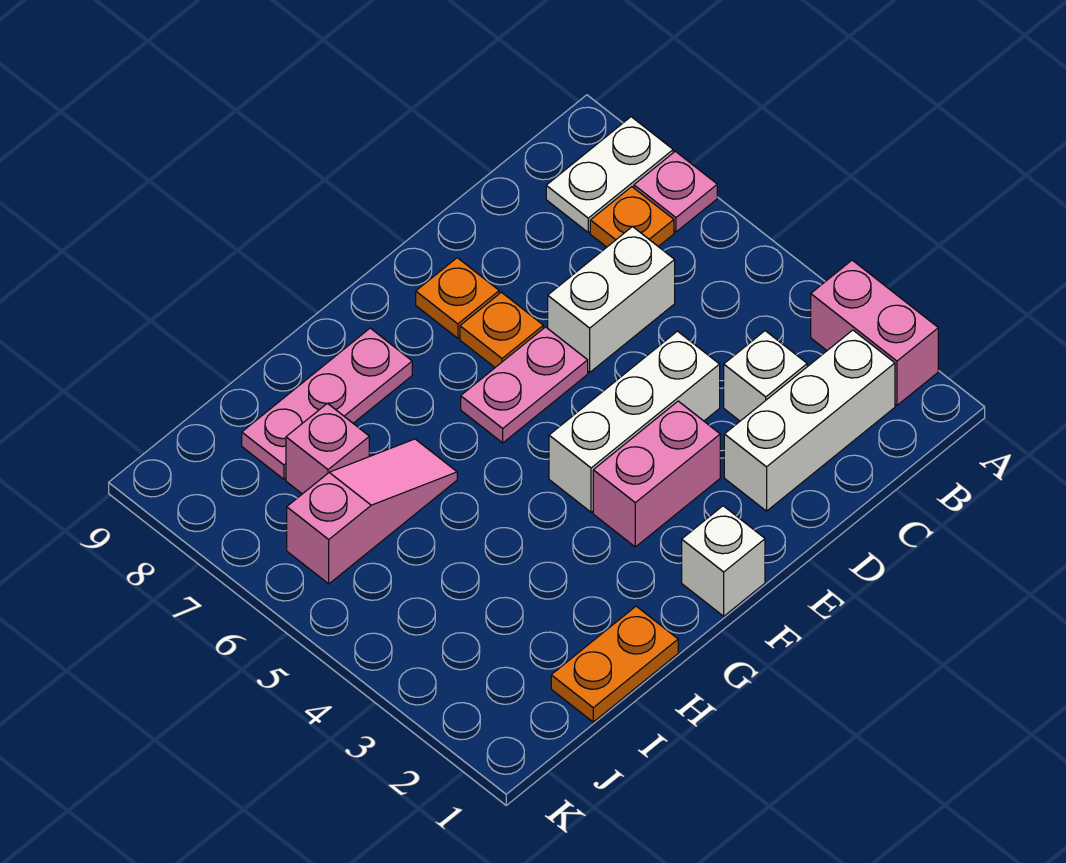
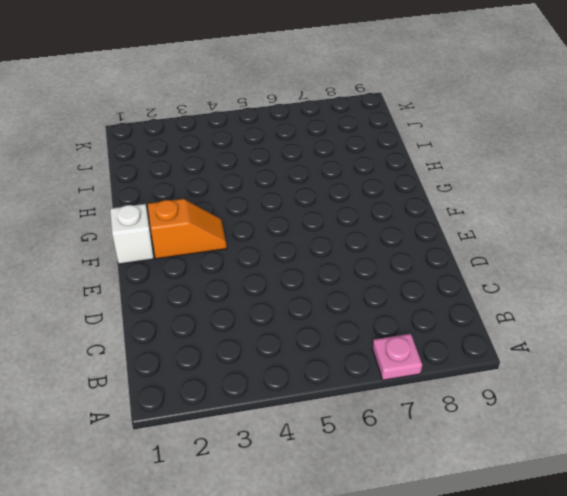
orange 1x2 slope [148,199,227,259] -> pink 1x2 brick [593,401,720,547]
none -> pink 1x2 brick [811,260,938,405]
none -> white 1x2 plate [546,117,673,232]
none -> white 1x3 brick [724,330,895,511]

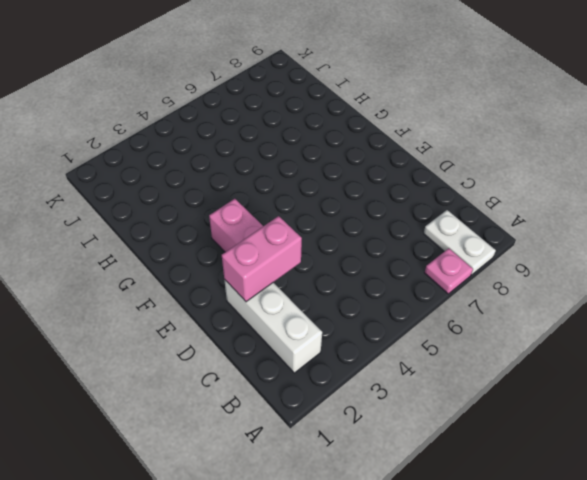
pink 1x2 brick [222,216,302,302] -> pink 1x2 brick moved to [811,260,938,405]
none -> orange 1x1 plate [590,187,674,247]
none -> white 1x1 brick [724,331,807,421]
none -> white 1x2 brick [548,226,675,372]

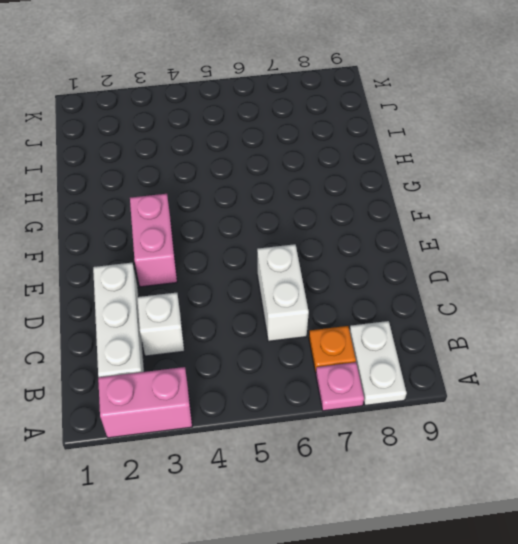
none -> white 1x3 brick [549,331,720,512]
none -> pink 1x2 plate [461,327,588,443]
none -> orange 1x1 plate [460,292,543,367]

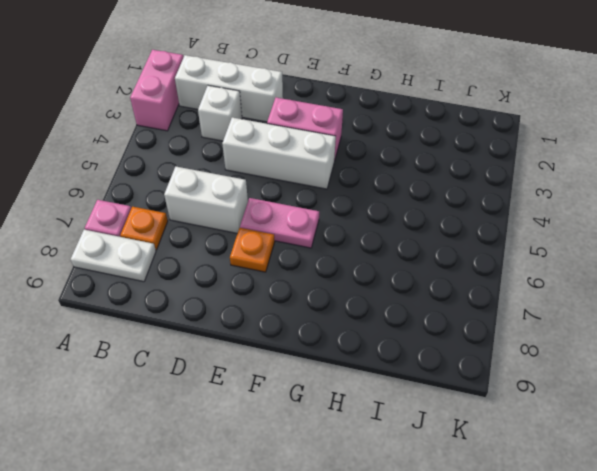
none -> orange 1x1 plate [416,258,499,338]
none -> white 1x1 brick [682,506,765,616]
none -> pink 1x3 plate [242,328,412,479]

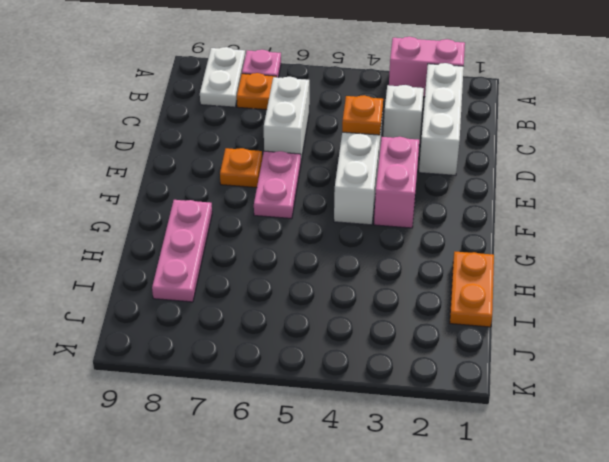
orange 1x1 plate [342,95,383,135] -> orange 1x1 plate moved to [416,258,499,338]
none -> white 1x1 brick [682,506,765,616]
none -> pink 1x3 slope [287,439,457,584]
none -> pink 1x1 brick [286,403,369,494]

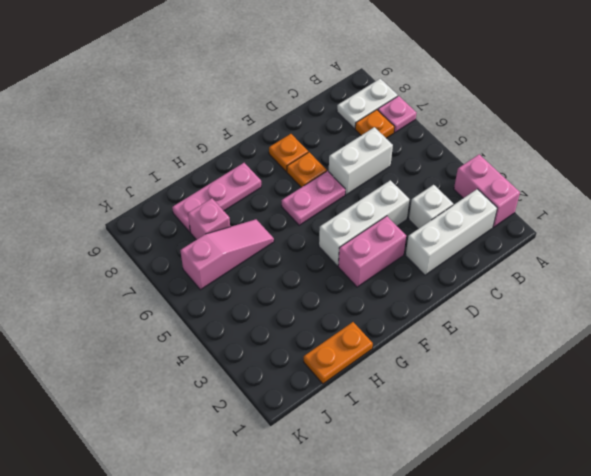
none -> white 1x1 brick [682,506,765,616]

